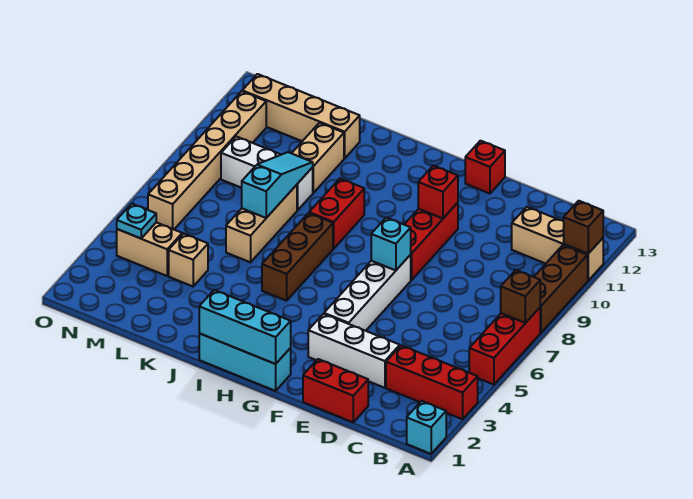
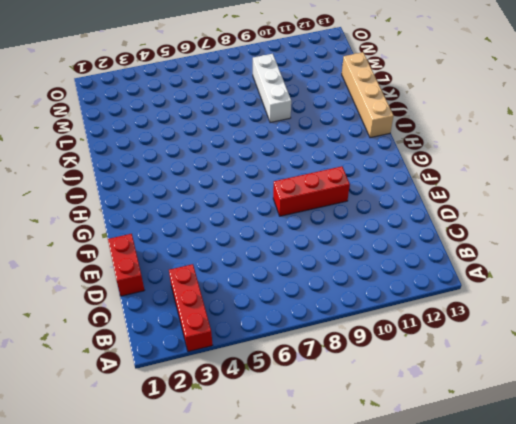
tan 1x4 brick [342,52,393,138] -> tan 1x4 brick moved to [242,74,360,158]
none -> cyan 1x1 brick [407,401,446,454]
none -> red 1x3 brick [469,308,540,385]
none -> brown 1x3 brick [534,245,588,333]

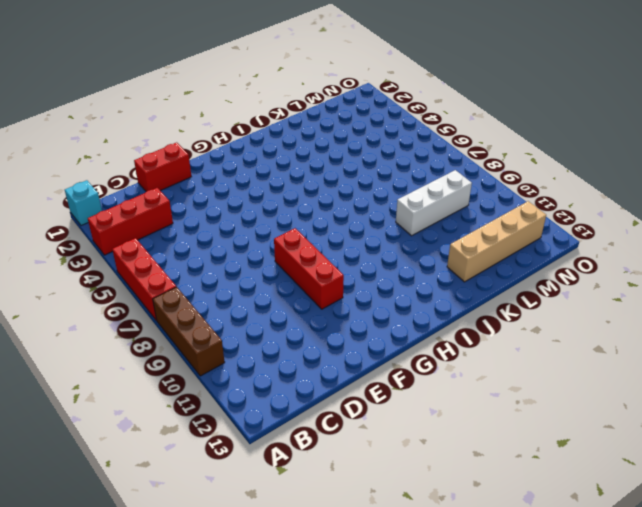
none -> tan 1x3 brick [512,207,603,280]
none -> white 1x3 brick [308,314,400,388]
none -> white 1x4 brick [324,255,411,331]

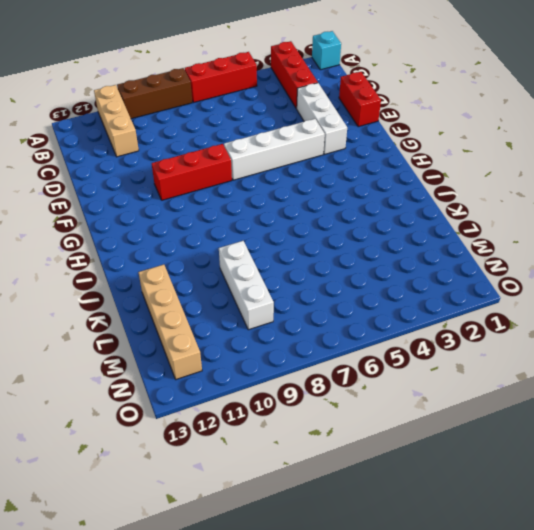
none -> red 1x1 brick [465,141,505,194]
none -> cyan 1x3 brick [199,333,291,391]
none -> brown 1x3 brick [262,213,333,301]

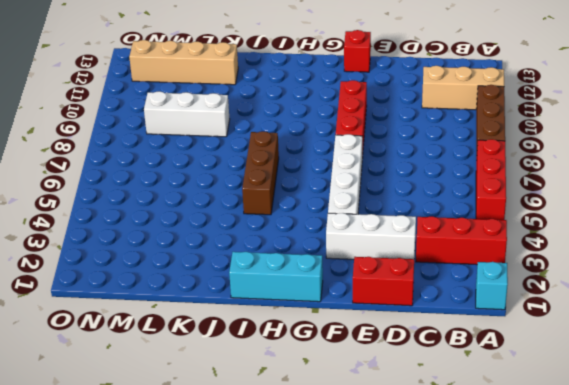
none -> red 1x2 brick [309,179,364,249]
none -> tan 1x3 brick [226,185,297,262]
none -> tan 1x2 brick [292,123,344,193]

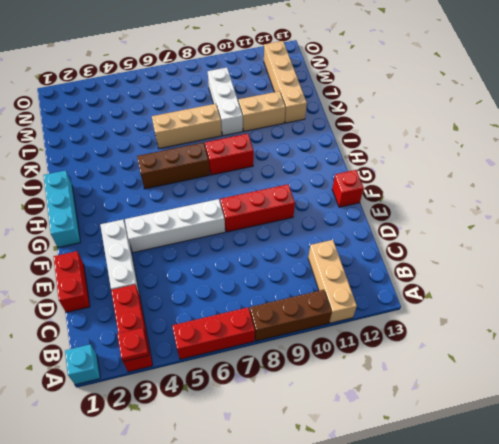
red 1x1 plate [117,328,149,362] -> none
none -> tan 1x1 brick [169,234,208,286]
none -> tan 1x2 brick [117,222,182,276]
none -> tan 1x6 brick [148,91,266,229]

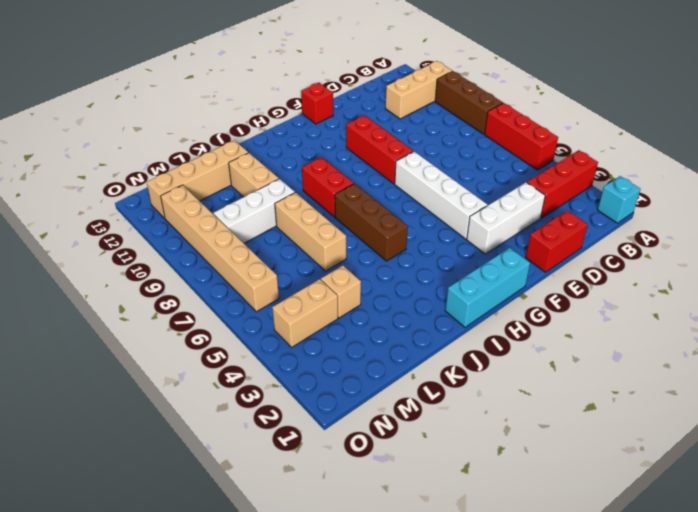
none -> brown 1x1 brick [501,270,540,323]
none -> brown 1x1 brick [564,201,603,254]
none -> cyan 1x1 brick [371,217,411,270]

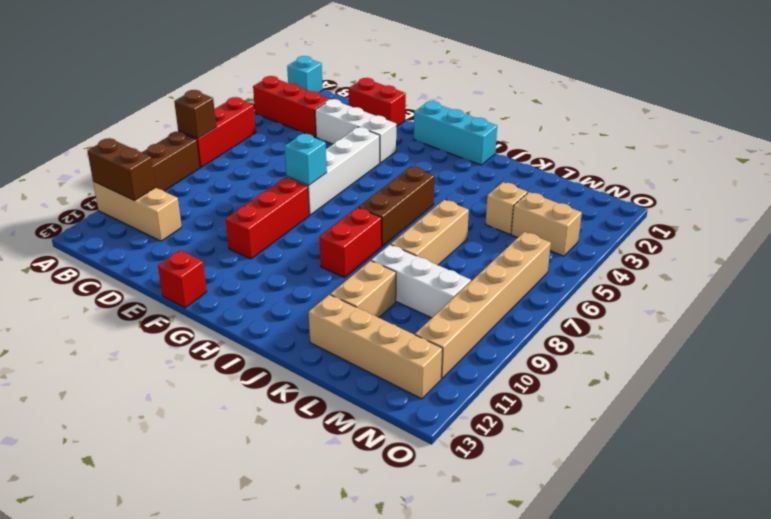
brown 1x2 brick [87,138,156,201] -> brown 1x1 brick [564,201,603,254]
none -> red 1x1 brick [418,166,458,218]
none -> cyan 1x3 brick [199,290,291,364]
none -> cyan 1x3 slope [242,152,313,218]

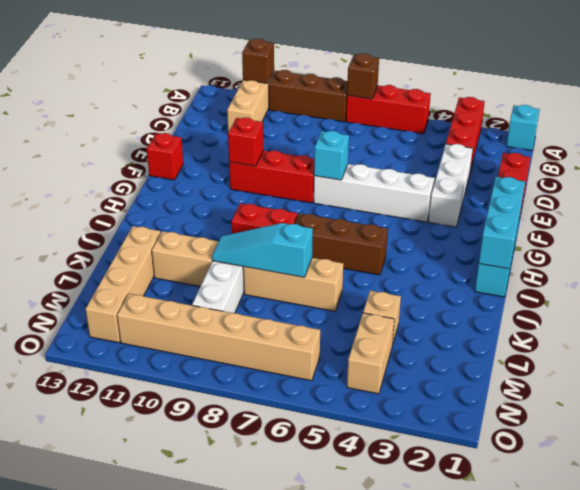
none -> cyan 1x1 plate [117,204,156,238]

